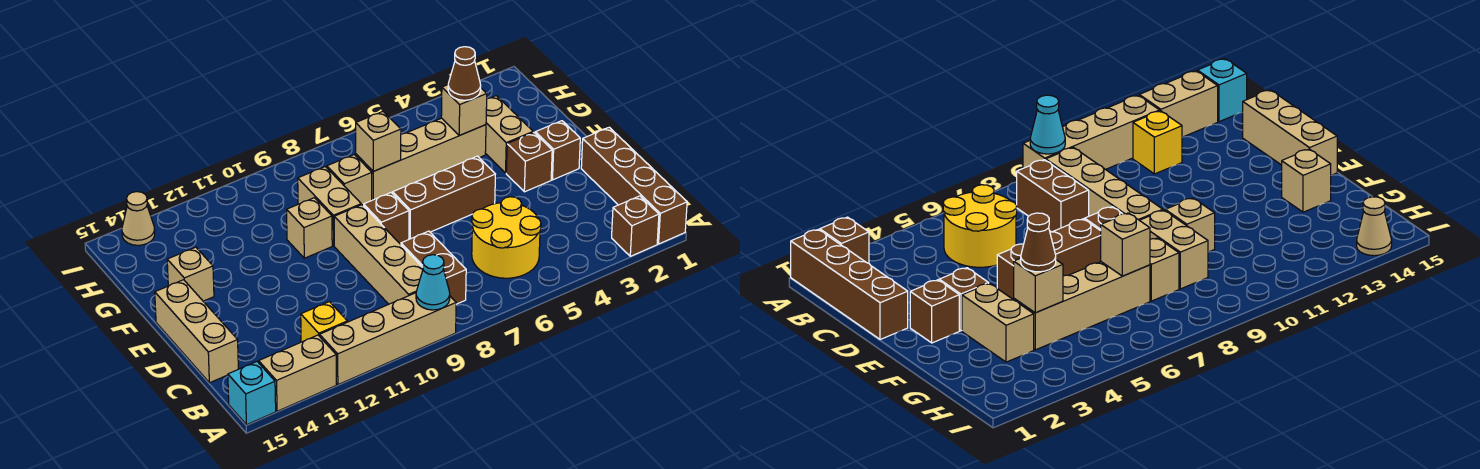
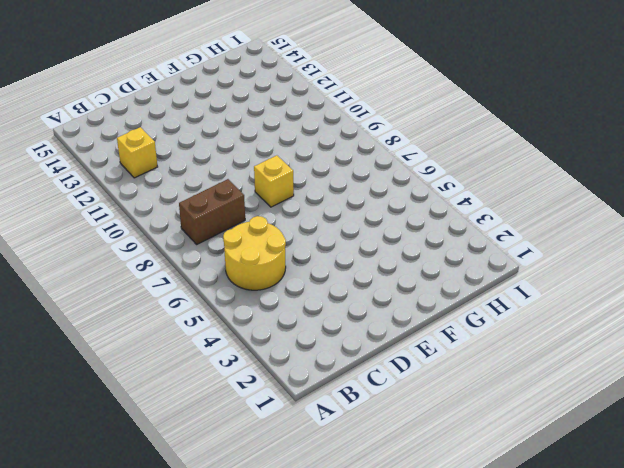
yellow 1x1 brick [254,155,294,207] -> brown 1x1 brick [364,193,409,244]
none -> brown 1x4 brick [581,127,687,244]
none -> brown 1x1 brick [612,196,659,256]
none -> tan 1x4 brick [320,293,456,385]

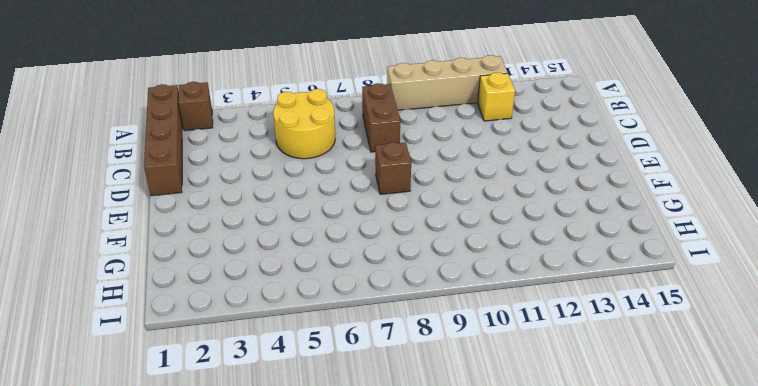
none -> tan 1x2 brick [259,335,336,411]
none -> cyan 1x1 brick [228,362,276,425]
none -> tan 1x4 brick [334,205,423,304]

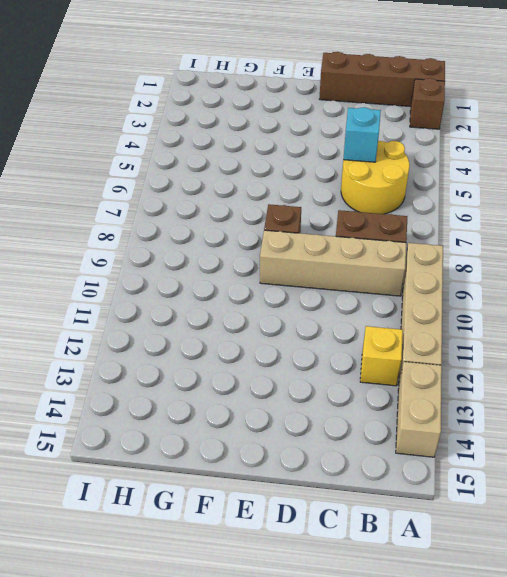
cyan 1x1 brick [343,107,381,162] -> cyan 1x1 brick moved to [228,362,276,425]
none -> tan 1x3 brick [155,280,238,383]
none -> brown 1x1 brick [535,121,580,180]
none -> brown 1x1 brick [506,133,552,192]

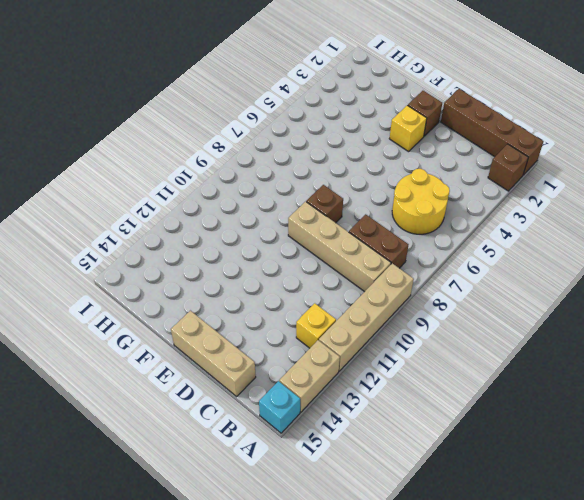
yellow 1x1 brick [389,105,427,152] -> brown 1x1 brick [506,133,552,192]
none -> brown 1x3 brick [393,156,495,239]
none -> tan 1x2 brick [485,96,533,173]
none -> tan 1x2 brick [298,167,361,246]

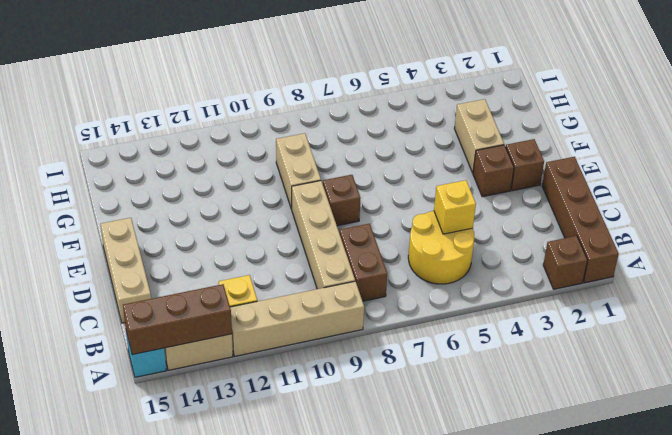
brown 1x3 brick [123,284,232,355] -> brown 1x3 brick moved to [393,156,495,239]
yellow 1x1 brick [434,180,476,234] -> none
none -> tan 1x1 brick [287,198,332,258]
none -> tan 1x1 brick [167,247,214,301]
none -> tan 1x4 brick [356,118,486,200]

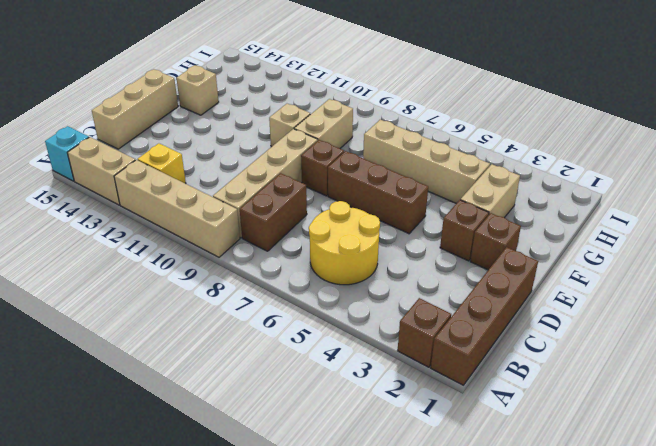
none -> tan 1x1 brick [327,155,372,206]
none -> tan 1x1 cone [122,192,155,245]
none -> cyan 1x1 cone [416,255,450,310]

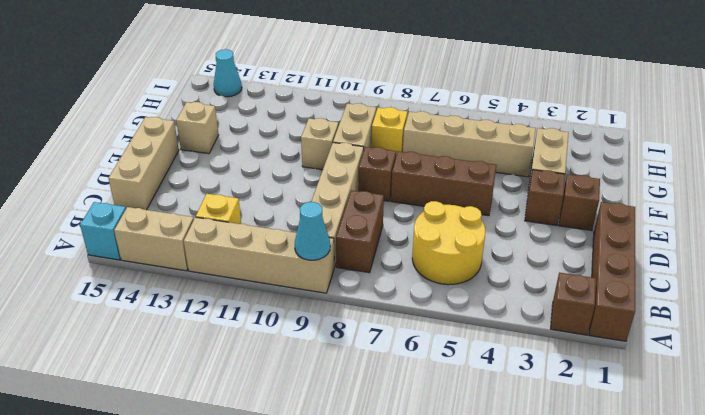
yellow 1x1 brick [372,107,407,156] -> tan 1x1 brick [327,155,372,206]
cyan 1x1 cone [214,49,242,97] -> tan 1x1 cone [122,192,155,245]
none -> tan 1x1 brick [441,85,487,135]
none -> tan 1x1 brick [356,112,401,171]
none -> brown 1x1 cone [448,47,481,100]

